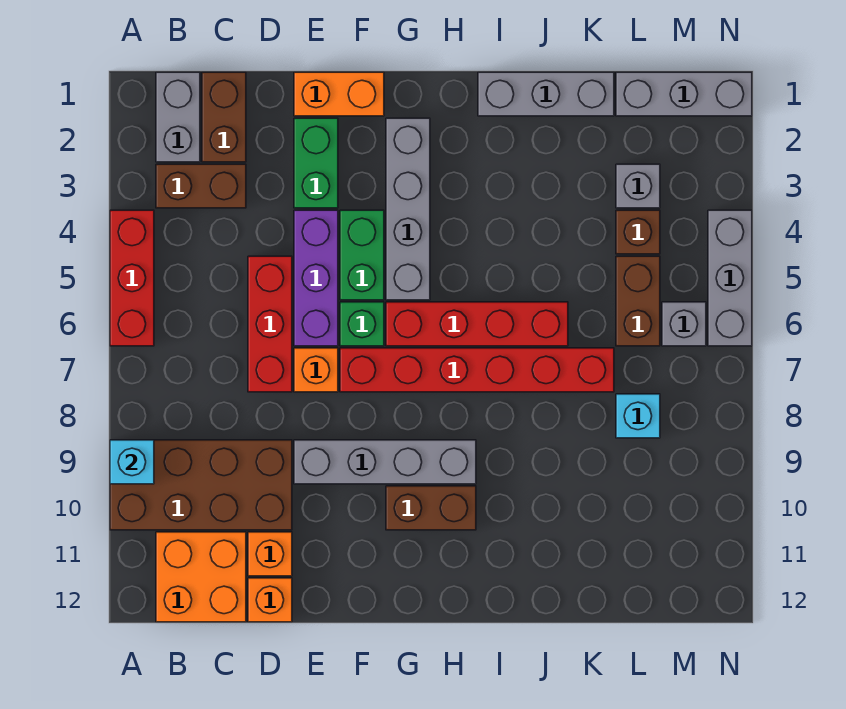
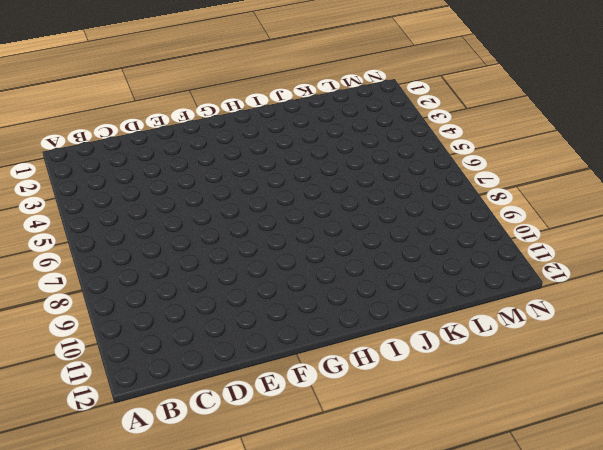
none -> red 1x3 brick [110,210,154,346]
none -> brown 2x4 brick [110,440,292,530]
none -> grey 1x2 brick [156,72,200,162]

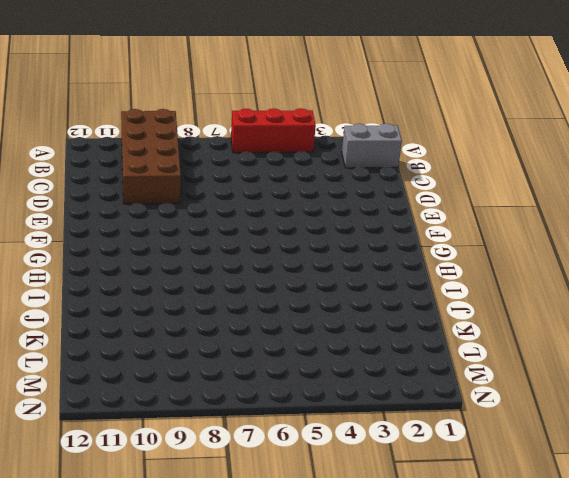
none -> brown 1x2 brick [156,164,246,208]
none -> orange 2x2 brick [156,532,246,622]
none -> brown 1x2 brick [202,72,246,162]

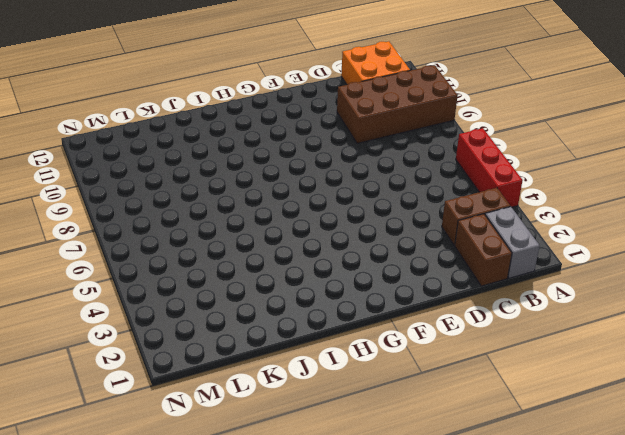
none -> red 1x3 brick [248,256,292,392]
none -> orange 1x1 brick [248,532,292,576]
none -> orange 1x1 brick [248,578,292,622]

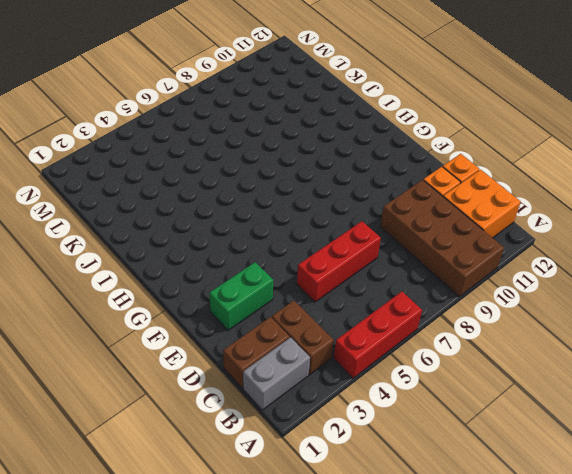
none -> orange 1x2 brick [294,72,384,116]
none -> purple 1x3 brick [294,210,338,346]
none -> orange 1x1 brick [294,348,338,392]

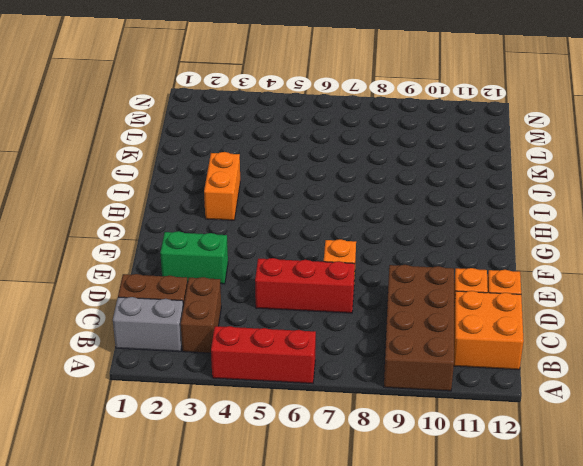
orange 1x2 brick [204,152,240,220] -> orange 1x2 brick moved to [294,72,384,116]
none -> purple 1x3 brick [294,210,338,346]
none -> grey 1x4 brick [294,440,476,484]
none -> green 1x2 brick [340,210,384,300]

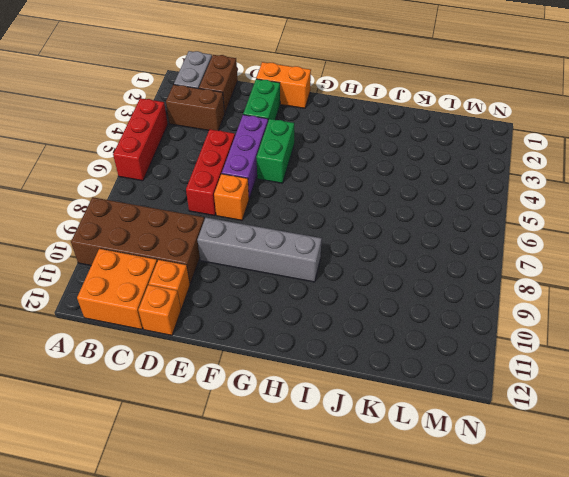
none -> green 1x1 brick [340,302,384,346]
none -> red 1x6 brick [340,348,614,392]
none -> grey 1x4 brick [386,118,430,300]

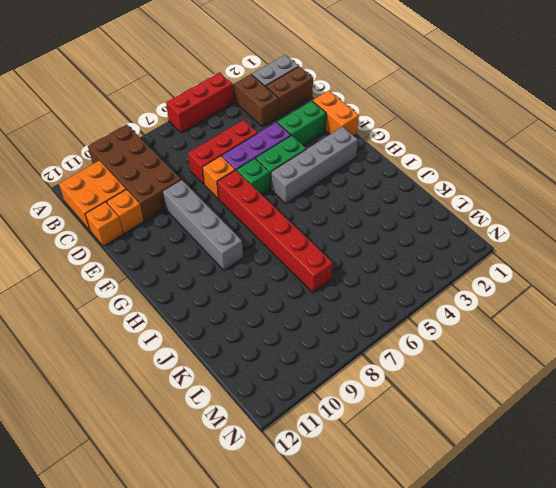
none -> red 1x4 brick [386,302,568,346]
none -> brown 1x2 brick [386,486,476,530]
none -> grey 1x3 brick [478,72,614,116]

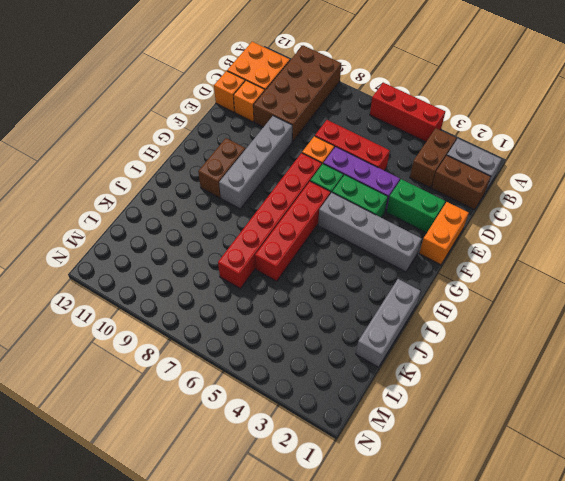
none -> grey 1x3 brick [616,72,752,116]
none -> grey 1x1 brick [616,164,660,208]
none -> brown 1x1 brick [616,210,660,254]

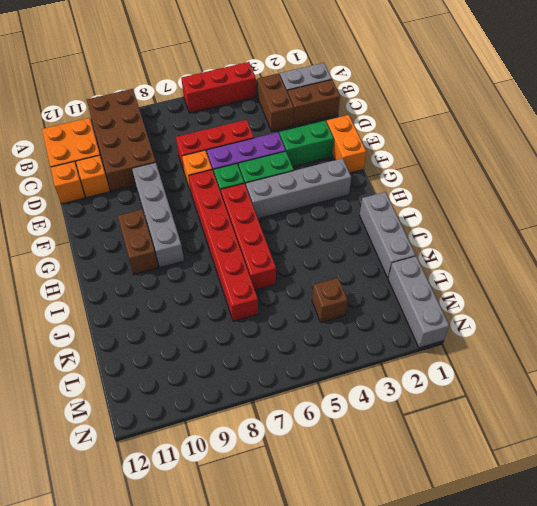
none -> grey 1x1 brick [616,164,660,208]
none -> brown 1x2 brick [616,256,660,346]
none -> cyan 1x1 brick [616,394,660,438]

